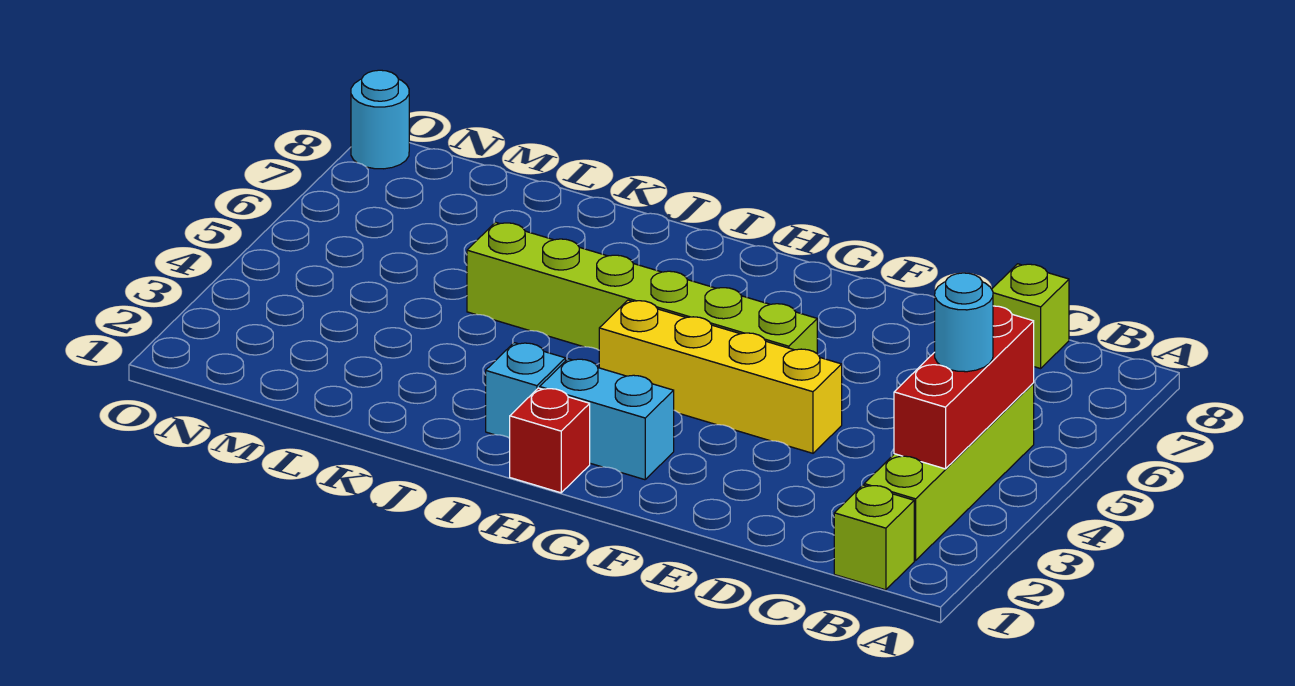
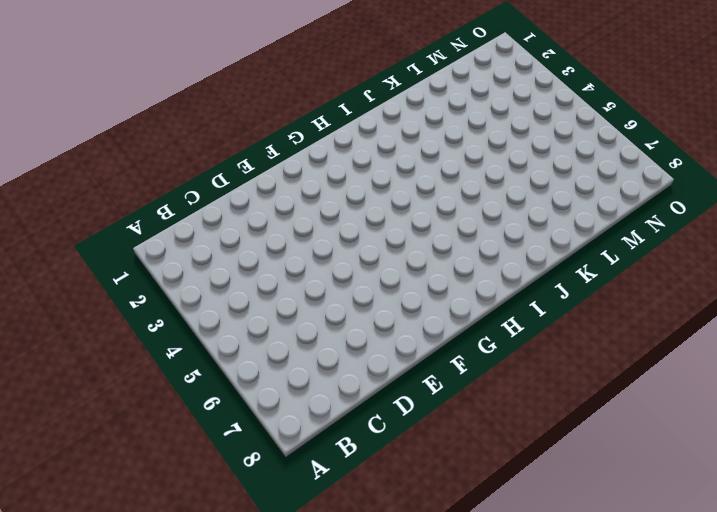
none -> lime 1x1 brick [834,485,914,590]
none -> lime 1x4 brick [864,383,1034,560]

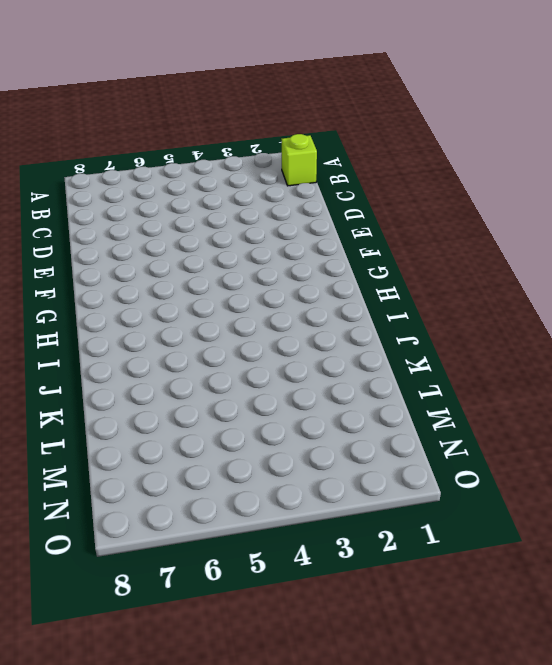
none -> lime 1x4 brick [864,383,1034,560]
none -> lime 1x1 brick [992,264,1069,369]

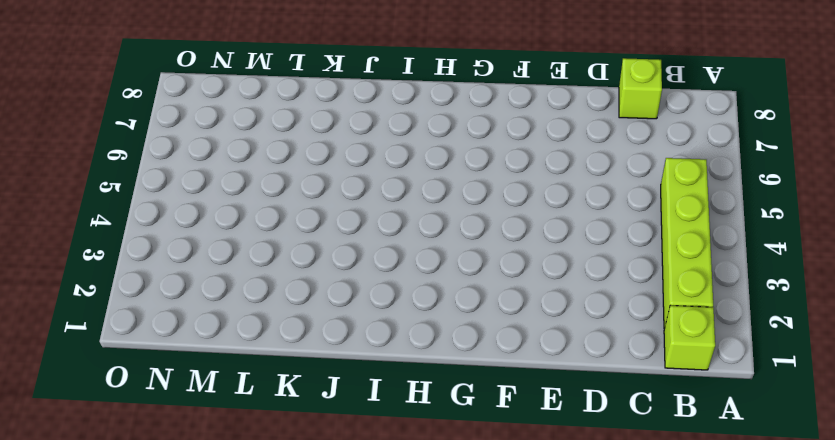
none -> yellow 1x4 brick [599,300,842,453]
none -> lime 1x6 brick [467,222,817,353]

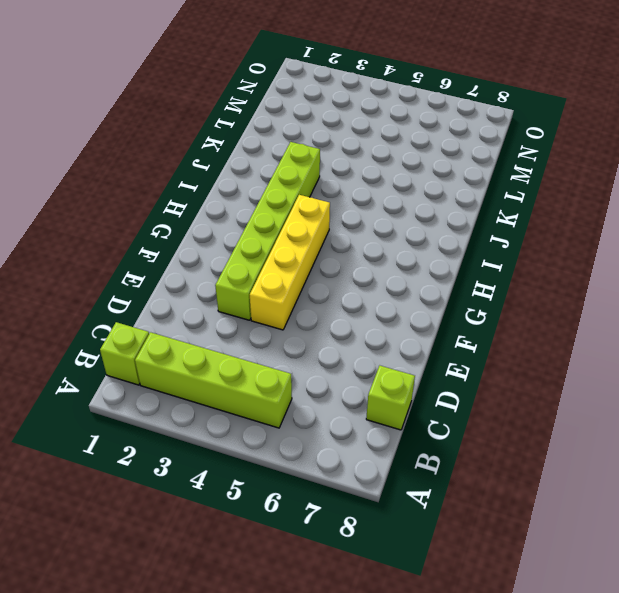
lime 1x6 brick [215,142,320,320] -> lime 1x6 brick moved to [467,222,817,353]
none -> cyan 1x2 brick [540,359,674,480]
none -> red 1x1 brick [510,388,590,493]

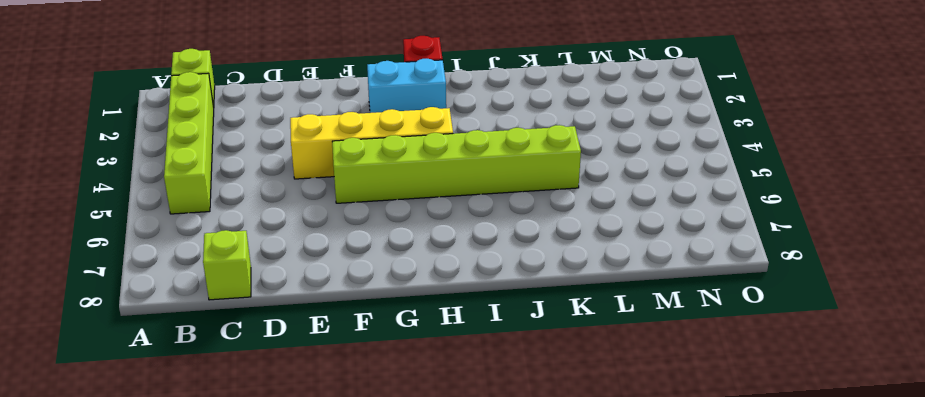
none -> cyan 1x1 brick [486,343,565,438]
none -> cyan 1x1 round brick [351,70,409,169]

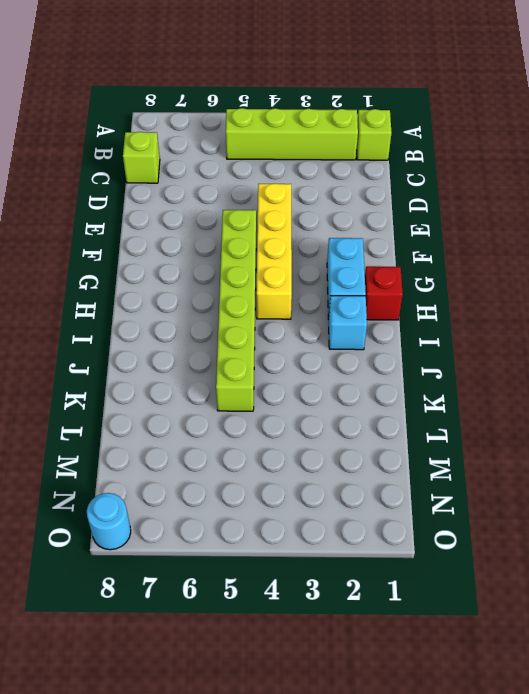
none -> red 1x3 brick [894,306,1034,469]
none -> cyan 1x1 round brick [935,273,993,372]

